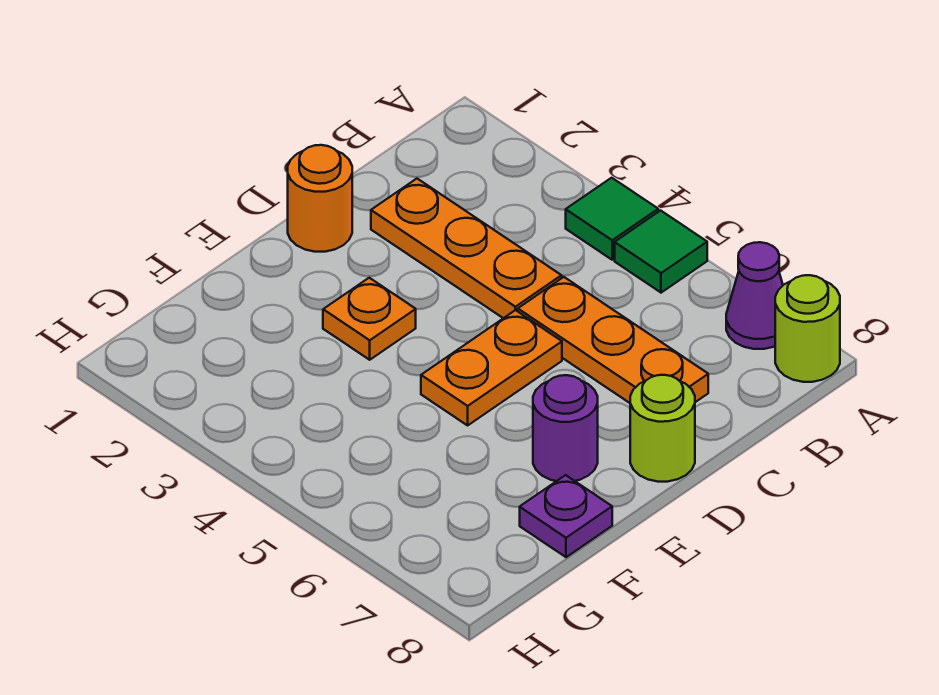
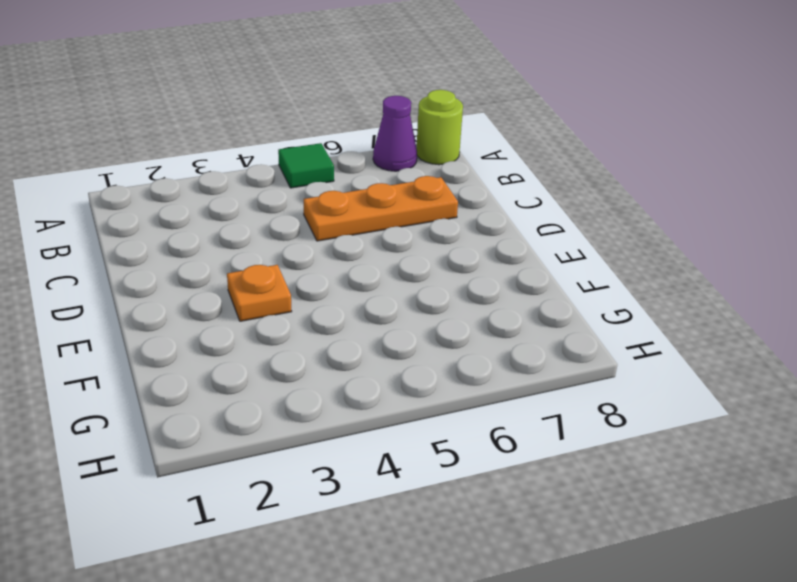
none -> green 1x1 tile [566,178,658,260]
none -> orange 1x3 plate [371,179,562,318]
none -> orange 1x1 round brick [288,145,352,252]

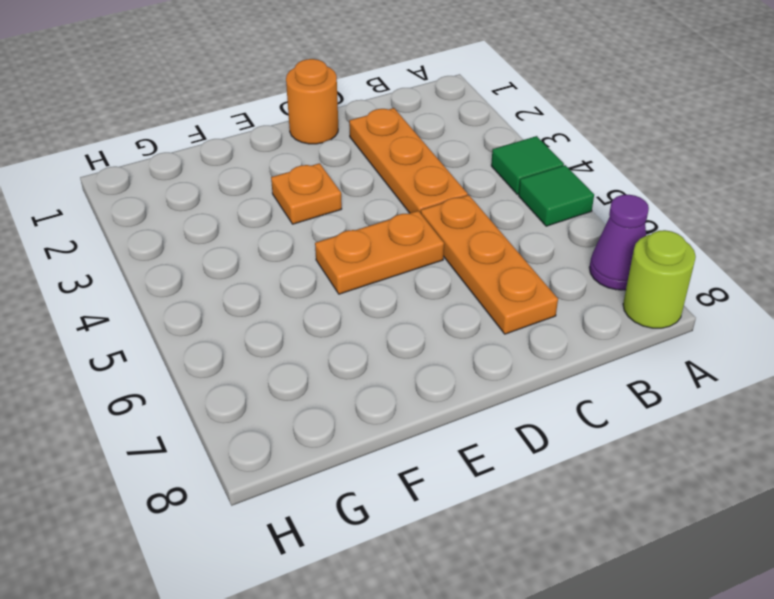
none -> lime 1x1 round brick [630,375,695,482]
none -> purple 1x1 round brick [533,375,598,481]
none -> purple 1x1 plate [520,475,612,557]

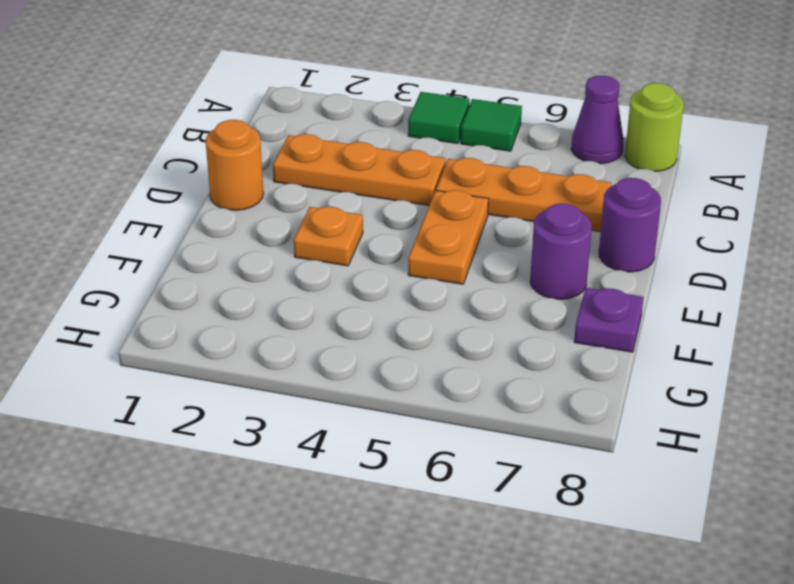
purple 1x1 round brick [599,178,661,272] -> lime 1x1 round brick [630,375,695,482]

